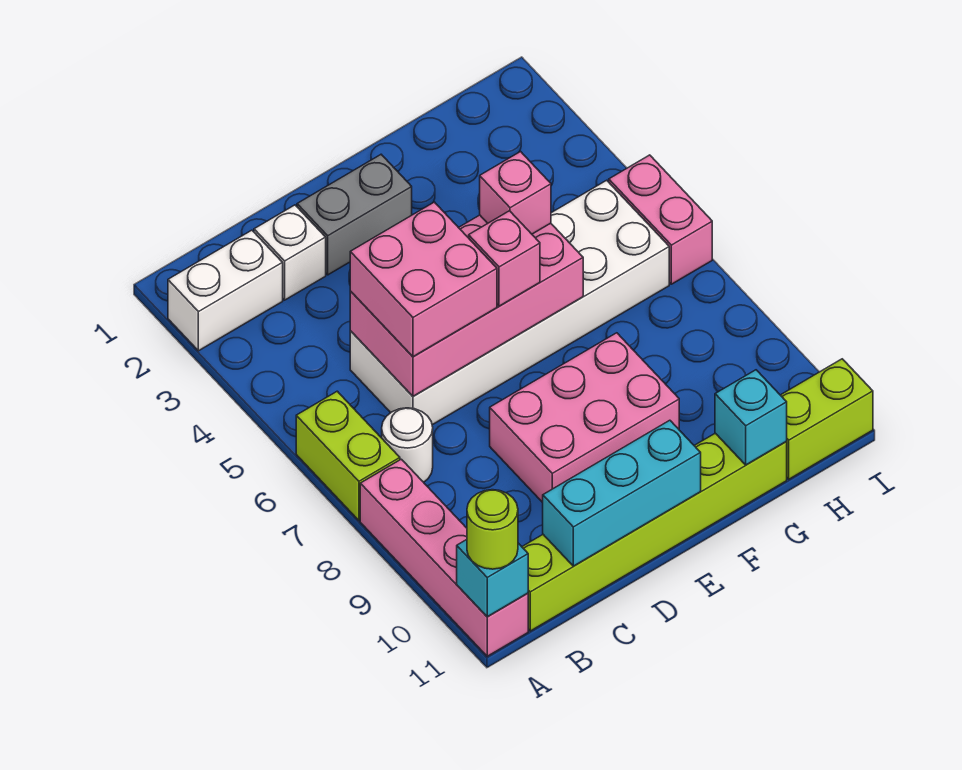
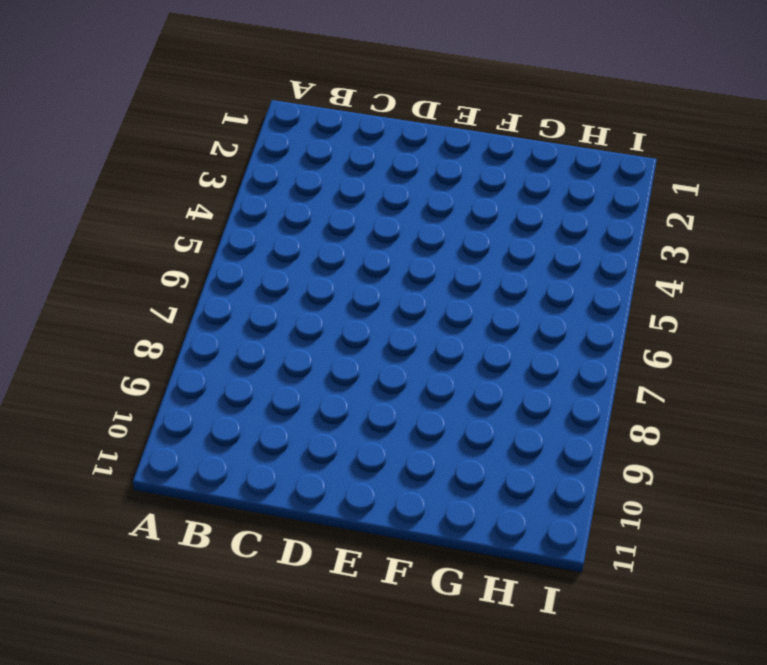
none -> white 1x2 brick [168,230,283,351]
none -> lime 1x2 brick [296,391,400,520]
none -> pink 1x4 brick [360,459,528,656]

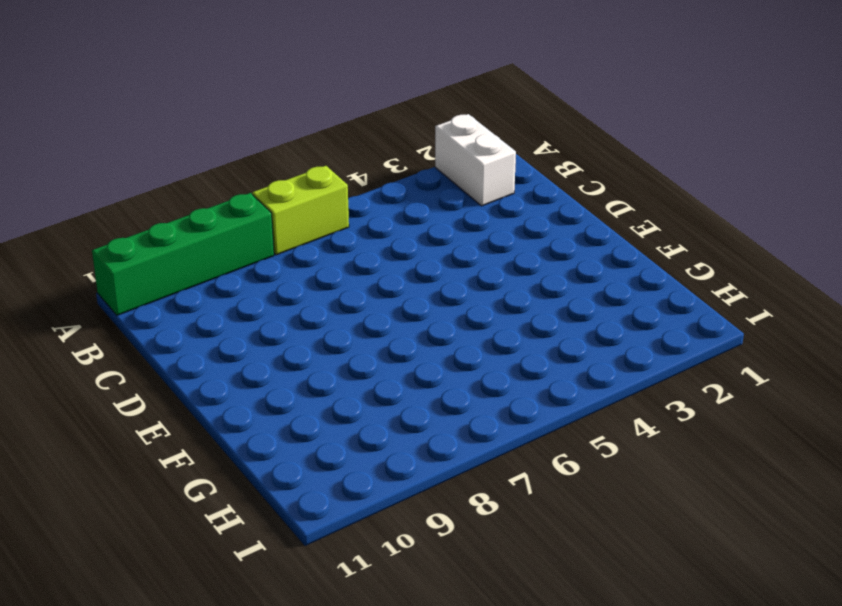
green 1x4 brick [92,193,274,315] -> pink 1x4 brick [360,459,528,656]
none -> white 1x1 round brick [382,408,433,482]
none -> lime 1x6 brick [522,433,787,631]
none -> white 1x1 brick [254,205,326,300]

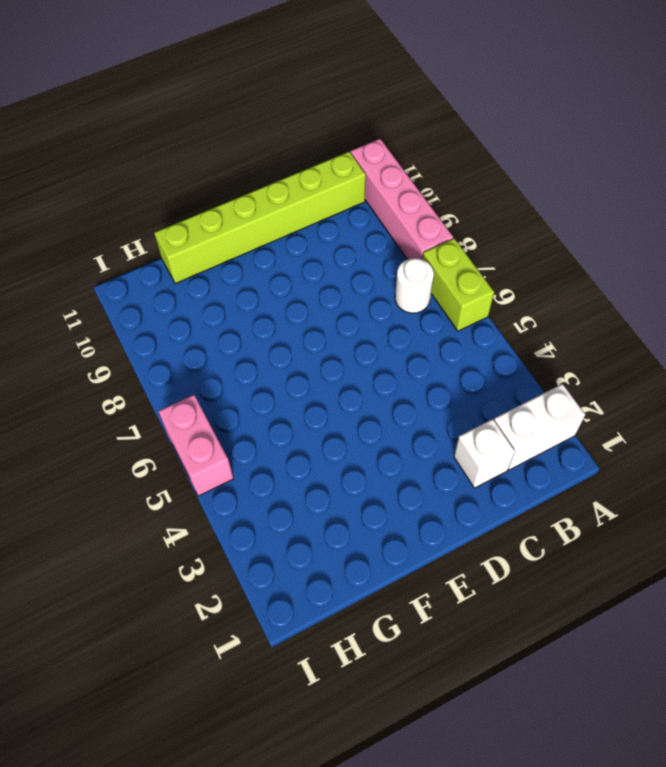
none -> white 2x6 brick [350,180,669,425]
none -> grey 1x2 brick [297,155,412,275]
none -> pink 2x3 brick [490,333,679,502]

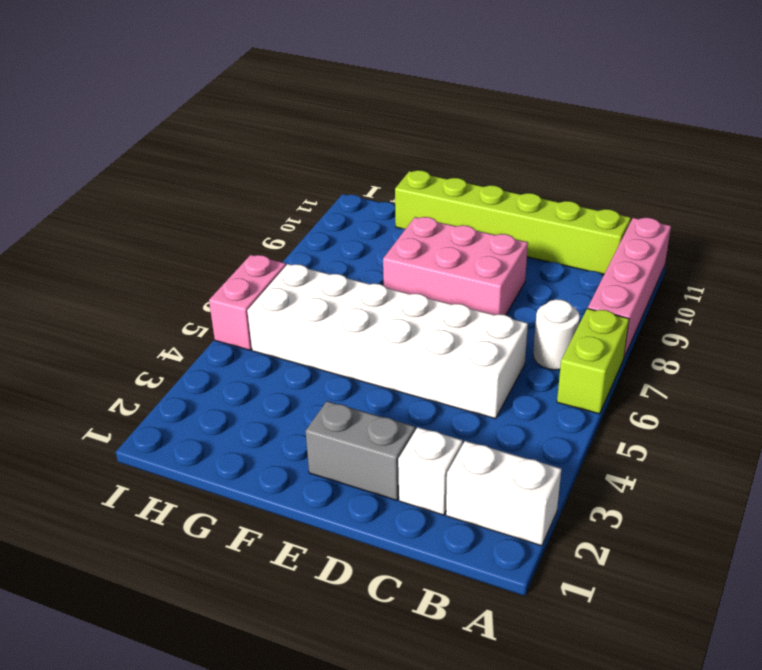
none -> lime 1x2 brick [781,359,873,479]
none -> cyan 1x1 brick [457,540,528,617]
none -> pink 2x4 brick [350,215,583,396]

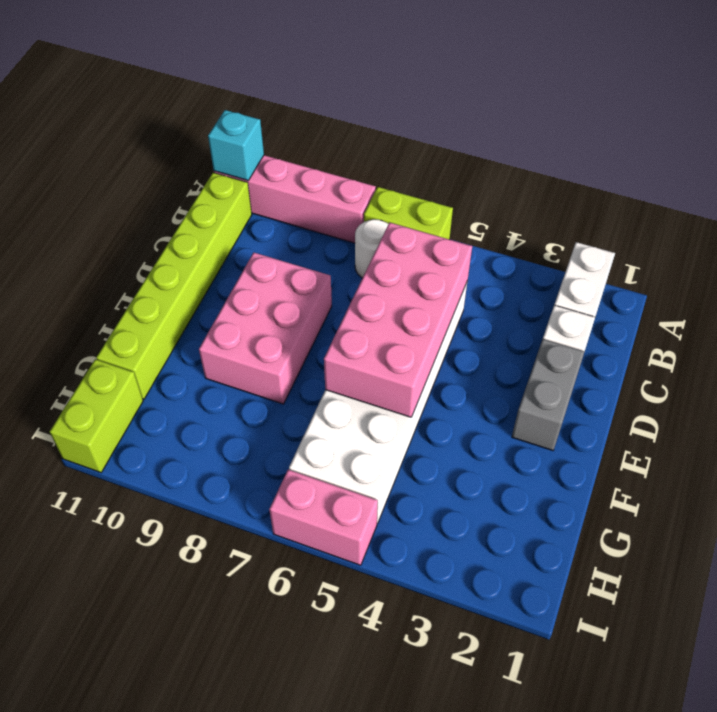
none -> cyan 1x3 brick [543,420,701,566]
none -> cyan 1x1 brick [715,370,787,465]
none -> lime 1x1 round brick [467,490,518,569]

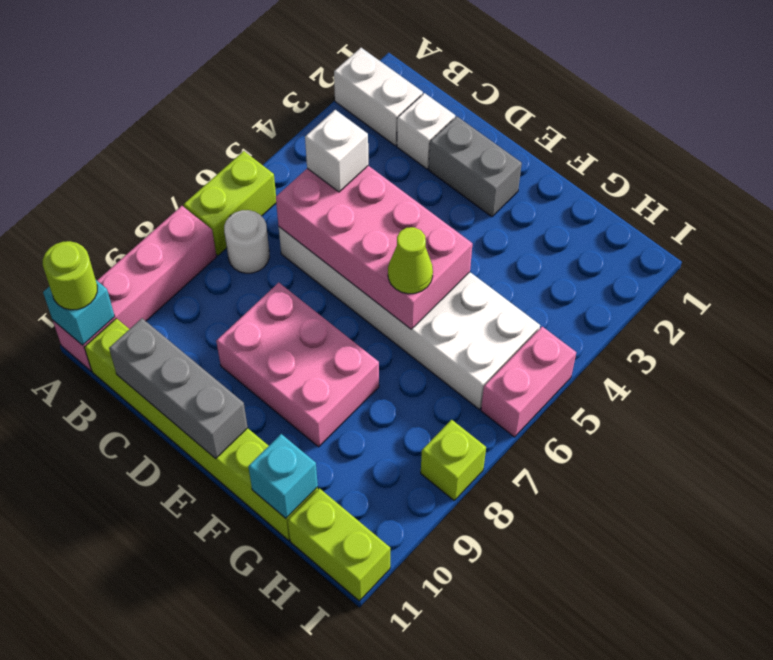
white 1x1 brick [305,110,368,192] -> pink 2x2 brick [350,202,497,357]
grey 1x3 brick [109,318,248,459] -> cyan 1x3 brick [543,420,701,566]
lime 1x1 cone [388,227,433,294] -> none
lime 1x1 brick [421,420,486,500] -> none
none -> pink 1x1 brick [469,211,540,306]
none -> pink 1x1 brick [480,152,551,234]

